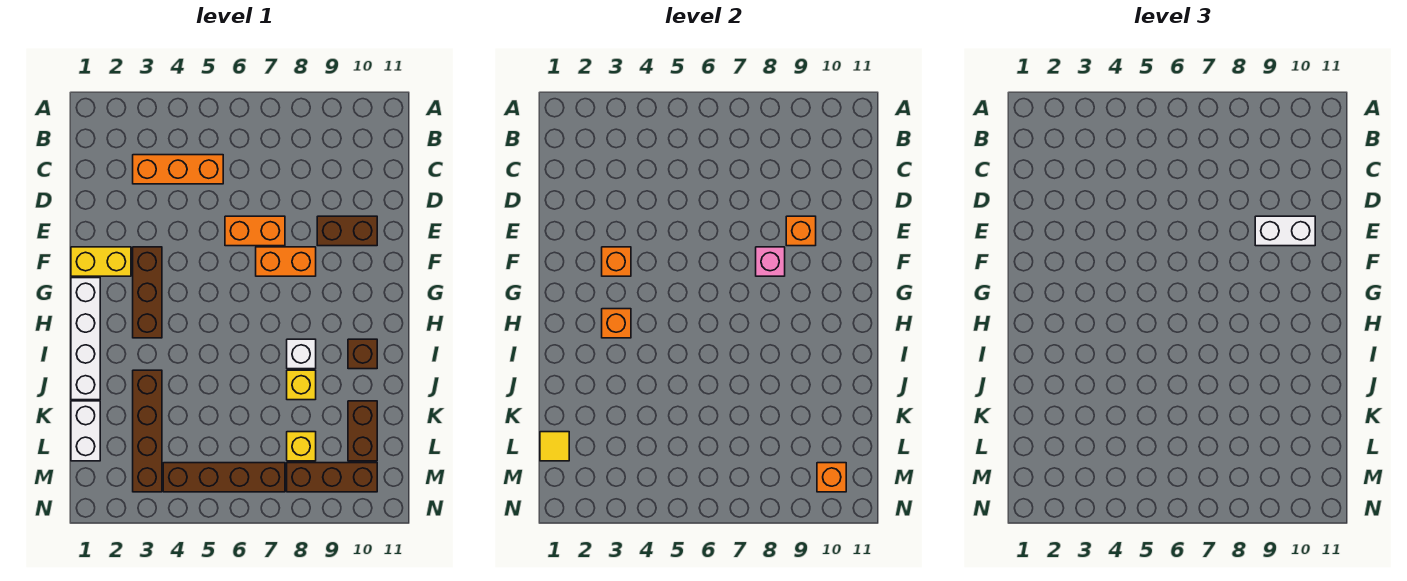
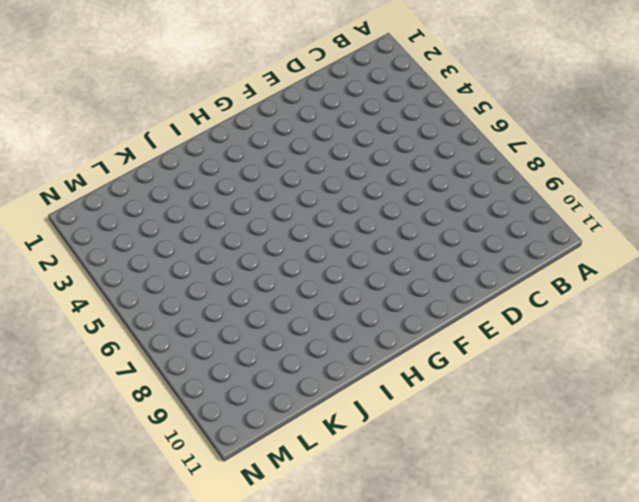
none -> orange 1x3 brick [133,155,223,184]
none -> orange 1x2 brick [225,216,285,246]
none -> brown 1x2 brick [317,216,377,246]

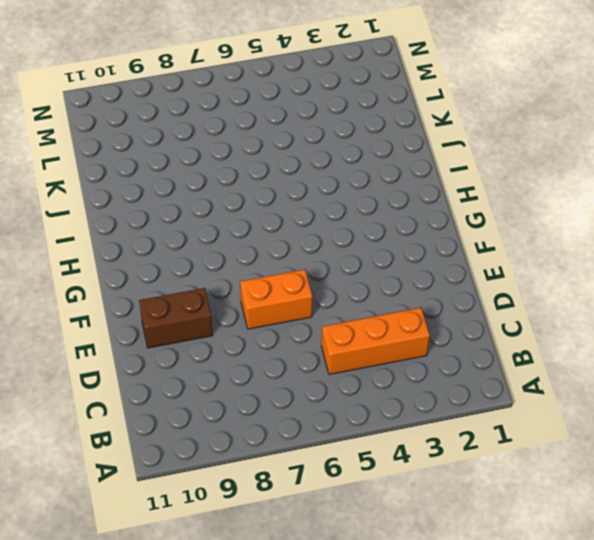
none -> yellow 1x2 brick [71,247,131,276]
none -> brown 1x3 brick [133,247,162,338]
none -> orange 1x2 brick [256,247,316,276]

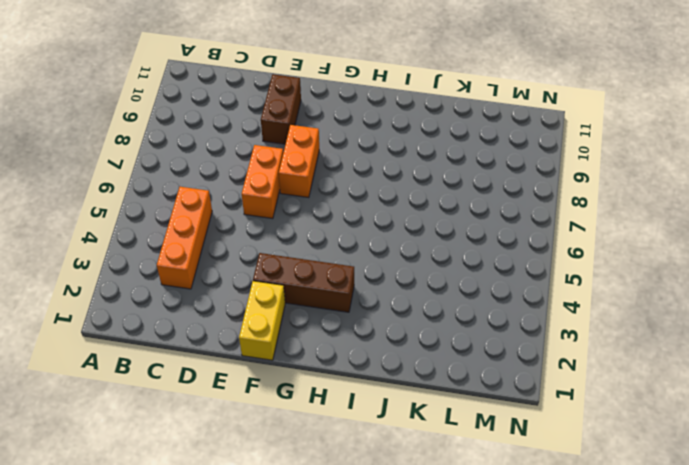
none -> white 1x4 brick [71,278,100,400]
none -> white 1x1 brick [287,339,316,369]
none -> brown 1x1 brick [348,339,377,369]

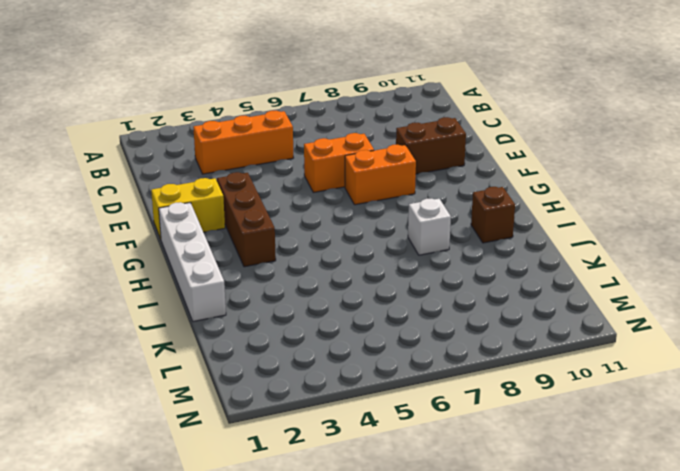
none -> brown 1x4 brick [133,370,162,492]
none -> yellow 1x1 brick [287,370,316,400]
none -> white 1x2 brick [71,401,100,461]

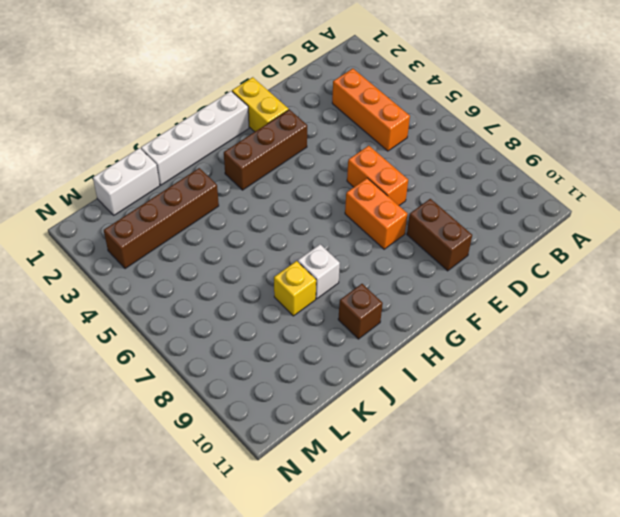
none -> brown 1x2 brick [348,401,377,461]
none -> yellow 1x1 brick [287,432,316,461]
none -> brown 1x4 brick [163,463,285,492]

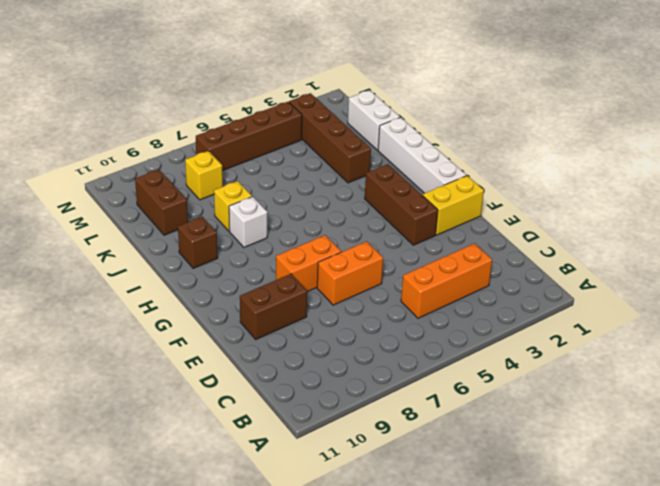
none -> brown 1x3 brick [287,463,377,492]
none -> orange 1x1 brick [786,216,816,246]
none -> orange 1x1 brick [602,247,631,276]

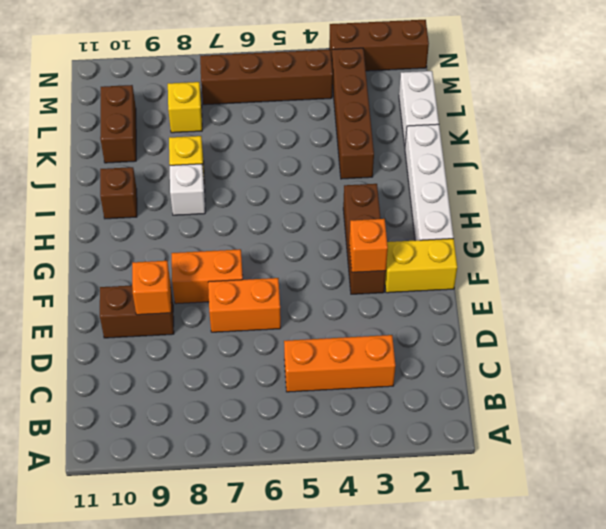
brown 1x3 brick [329,20,429,71] -> brown 1x3 brick moved to [287,463,377,492]
none -> pink 1x1 brick [756,247,785,276]
none -> orange 1x1 brick [602,309,631,338]
none -> yellow 1x1 tile [540,432,569,461]

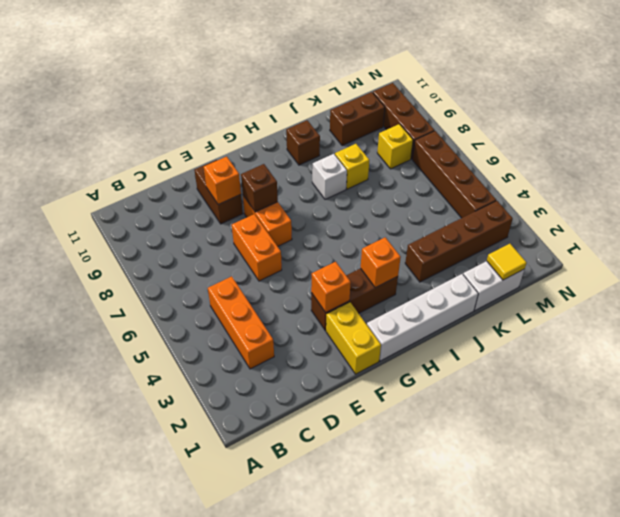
brown 1x1 brick [241,164,278,212] -> pink 1x1 brick [756,247,785,276]
none -> orange 1x1 brick [817,463,846,492]
none -> white 1x2 brick [1255,216,1315,246]

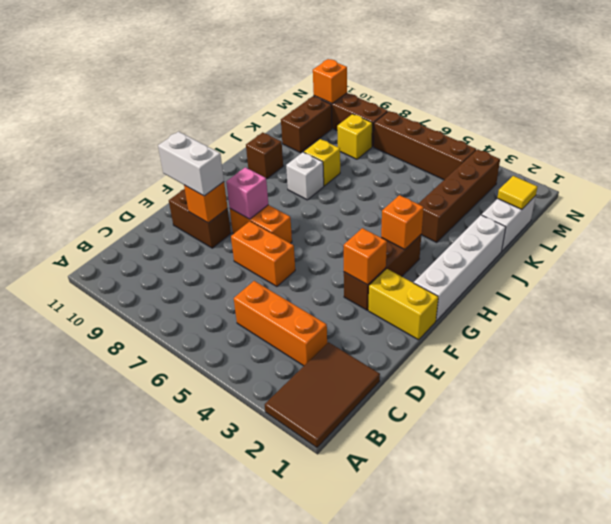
brown 2x3 tile [265,342,380,448] -> none

